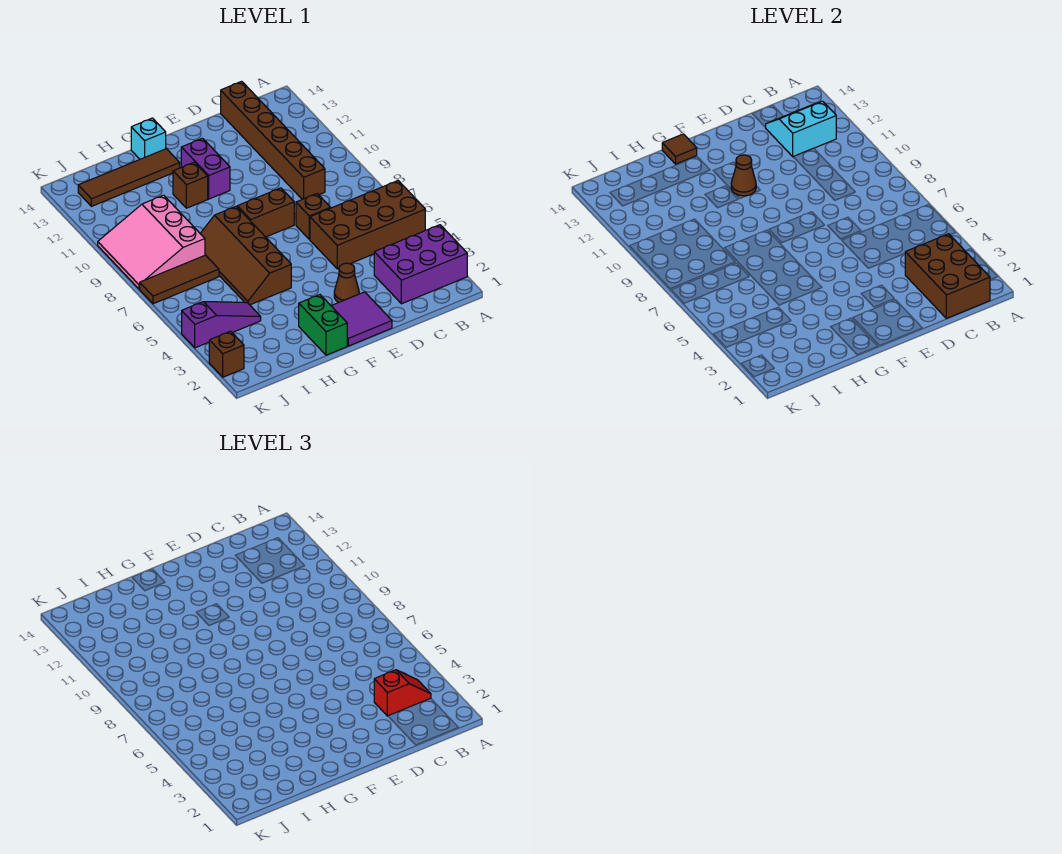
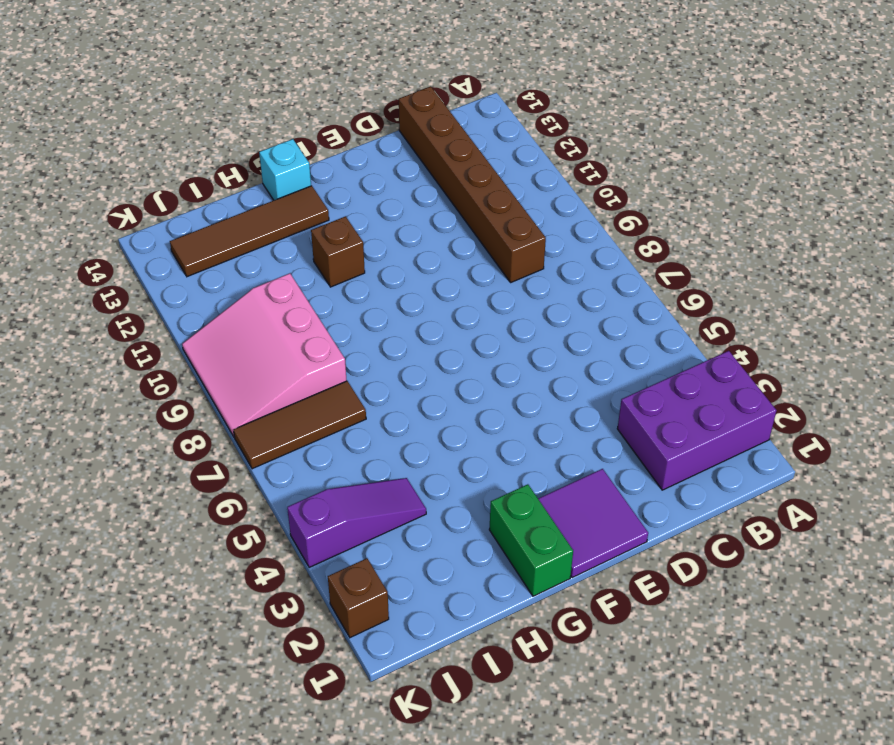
none -> brown 2x4 brick [310,181,425,269]
none -> brown 1x1 brick [296,194,331,239]
none -> brown 1x1 cone [334,263,359,302]

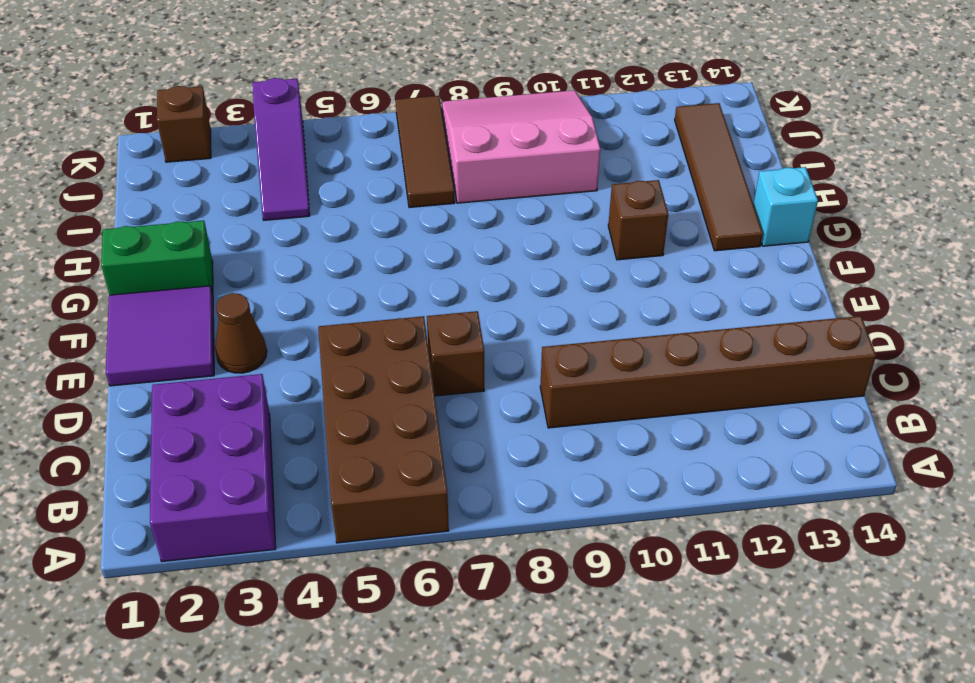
none -> brown 1x2 brick [237,188,294,237]
none -> purple 1x2 brick [181,138,230,199]
none -> brown 2x4 slope [200,206,291,305]

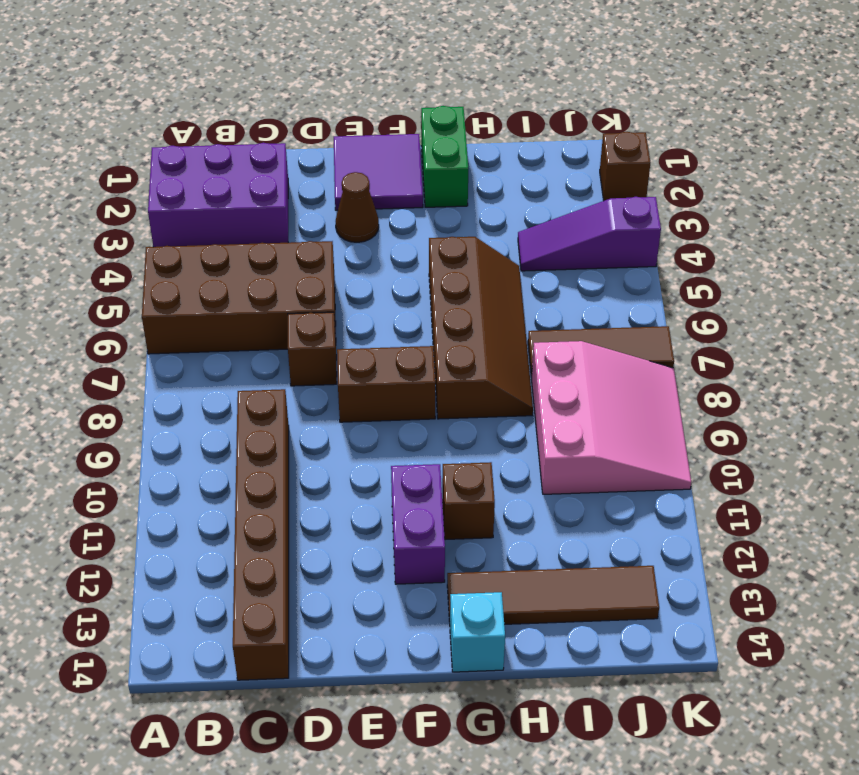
none -> brown 2x3 brick [905,234,990,318]
none -> cyan 2x2 slope [765,101,836,157]
none -> brown 1x1 cone [731,155,756,196]

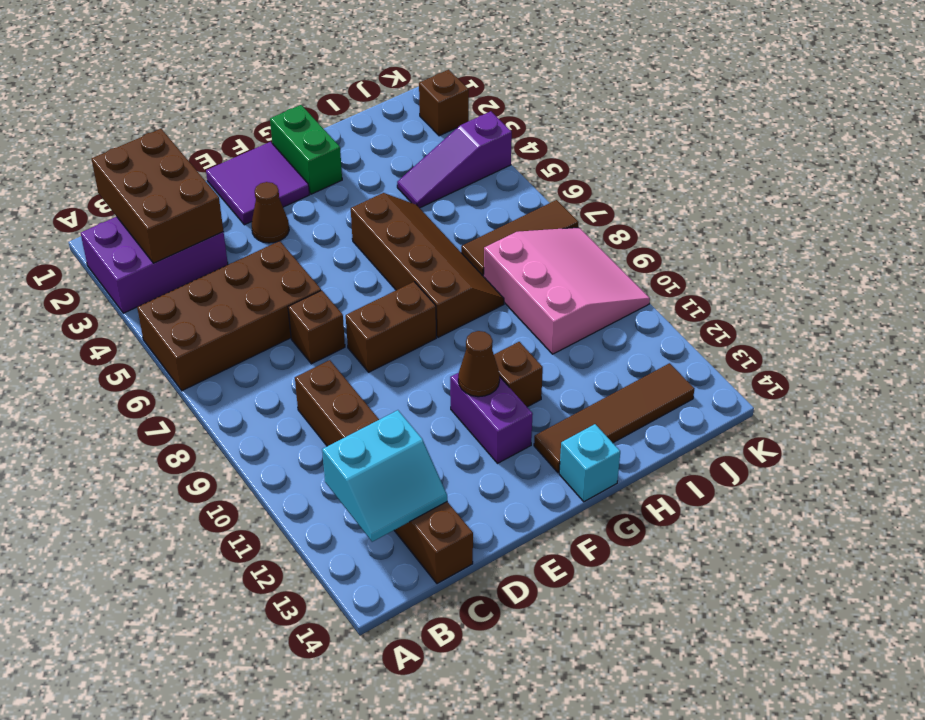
none -> brown 1x1 tile [662,134,697,164]
none -> red 1x2 slope [374,670,431,716]

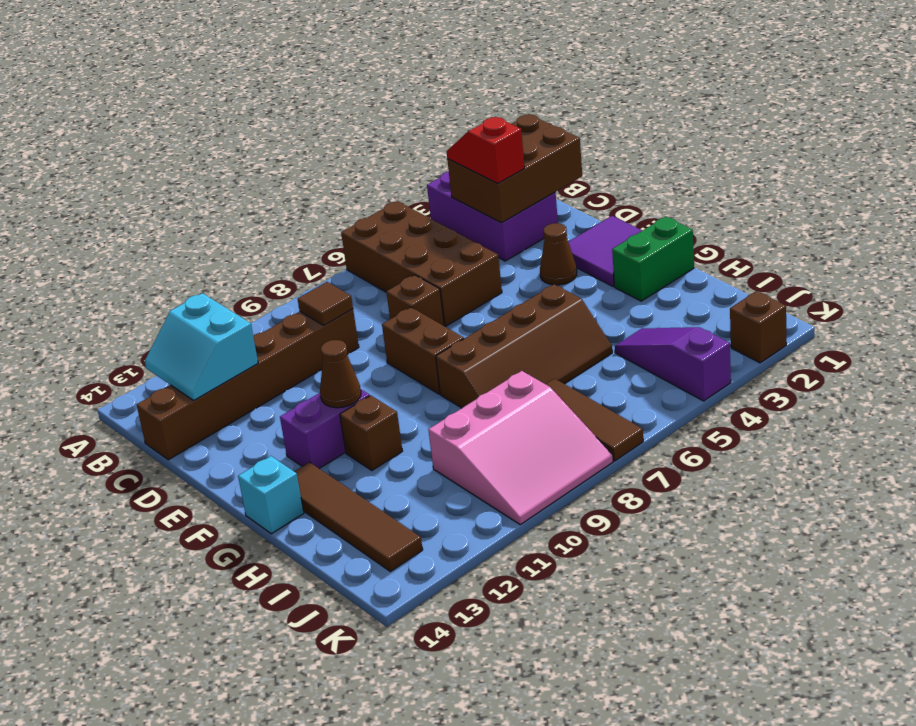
brown 1x1 tile [298,282,353,325] -> brown 1x1 tile moved to [662,134,697,164]

